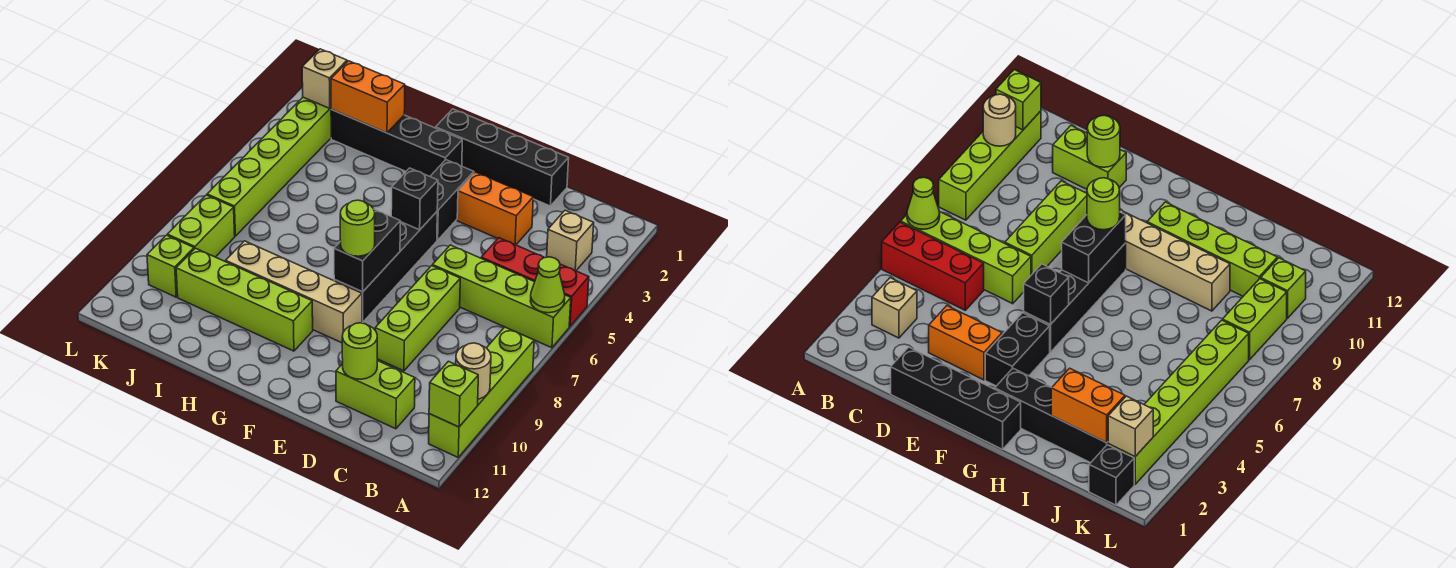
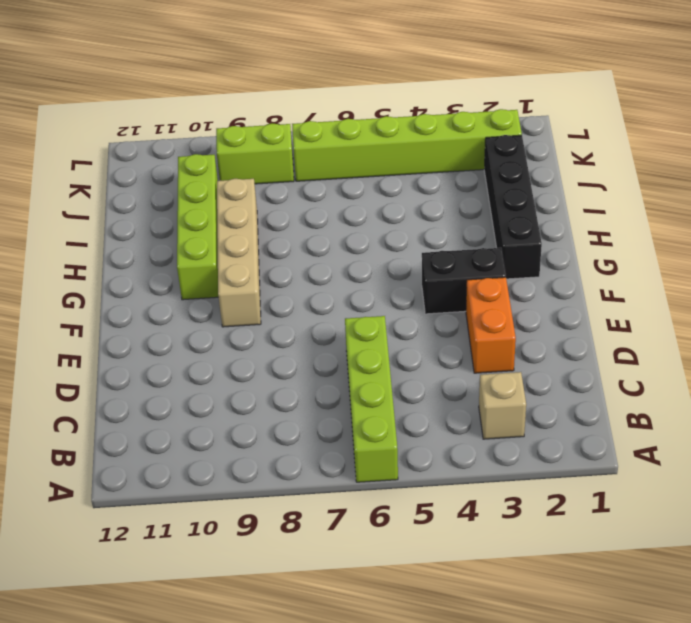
none -> red 1x3 brick [481,238,589,326]
none -> lime 1x4 brick [429,327,534,457]
none -> lime 1x2 brick [336,361,415,429]

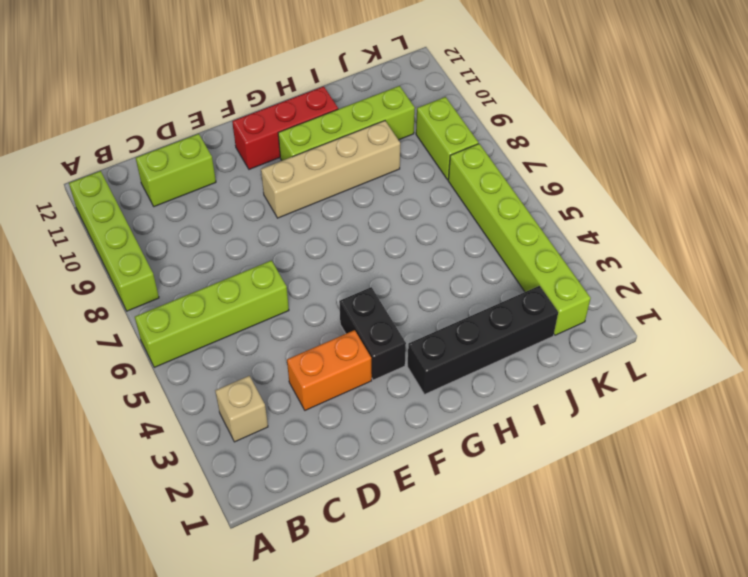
red 1x3 brick [232,86,338,169] -> red 1x3 brick moved to [481,238,589,326]
none -> black 1x4 brick [436,109,569,206]
none -> lime 1x3 brick [375,266,460,371]
none -> black 1x4 brick [334,212,437,322]

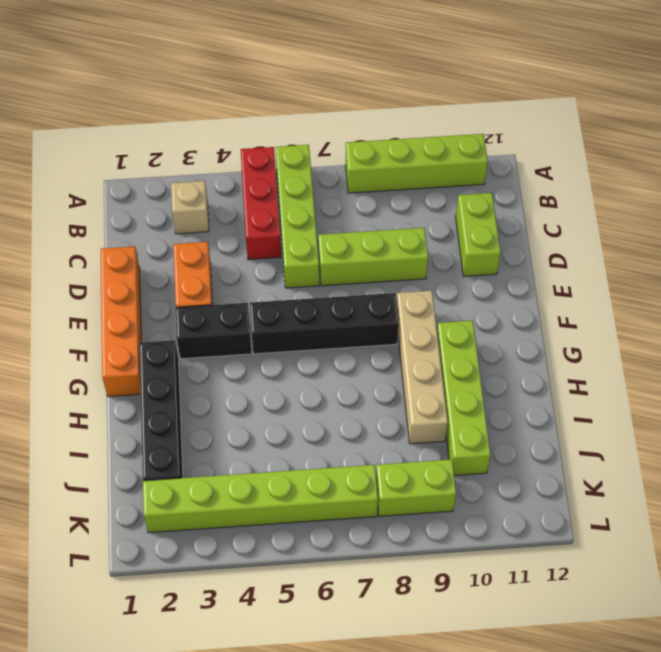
orange 1x4 brick [101,246,141,397] -> black 1x4 brick [436,109,569,206]
none -> black 1x1 brick [1089,445,1134,505]
none -> lime 1x1 brick [147,235,194,297]
none -> lime 1x1 cone [530,257,565,313]

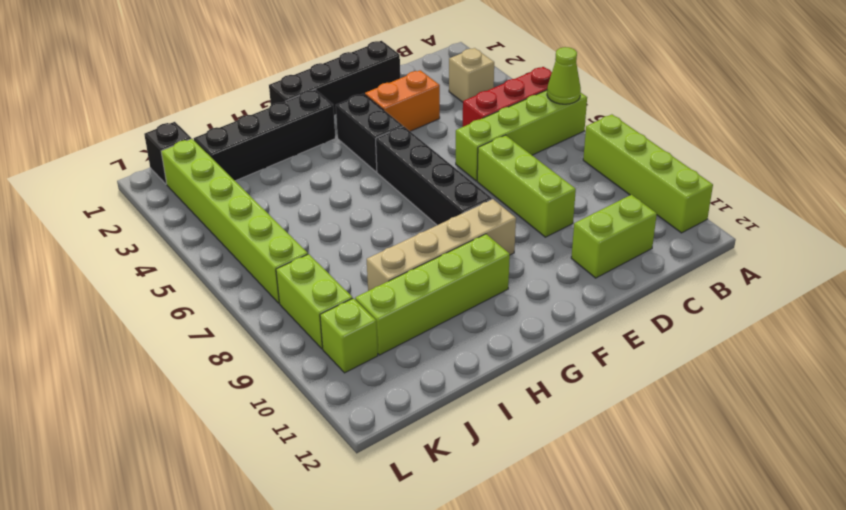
none -> tan 1x1 round brick [456,343,491,399]
none -> lime 1x1 brick [429,361,478,427]
none -> lime 1x1 round brick [342,323,377,379]

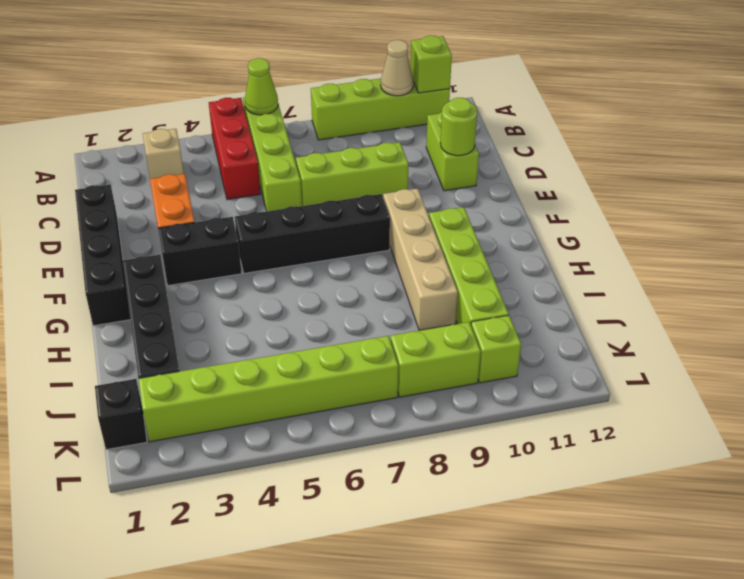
tan 1x1 cone [381,40,413,96] -> tan 1x1 round brick [456,343,491,399]
none -> black 1x1 brick [391,168,438,230]
none -> black 1x2 brick [334,209,400,292]
none -> orange 1x2 brick [331,61,405,133]

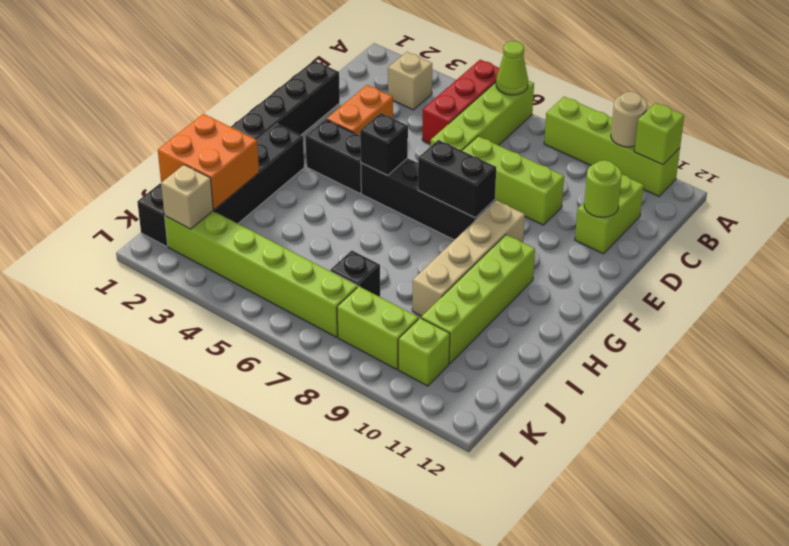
orange 2x2 brick [158,114,259,210] -> orange 1x2 brick [331,61,405,133]
black 1x1 brick [330,251,380,297] -> none
none -> lime 1x1 round brick [340,200,375,256]

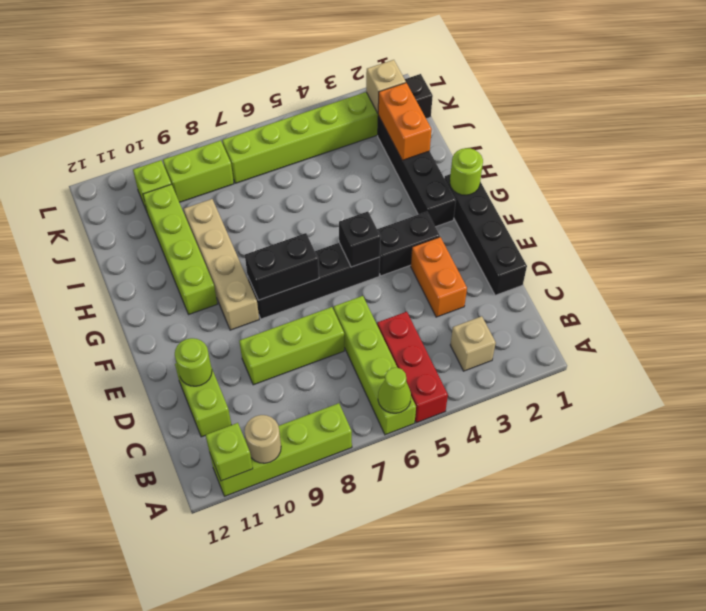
lime 1x1 round brick [450,148,483,195] -> lime 1x1 round brick moved to [340,200,375,256]

